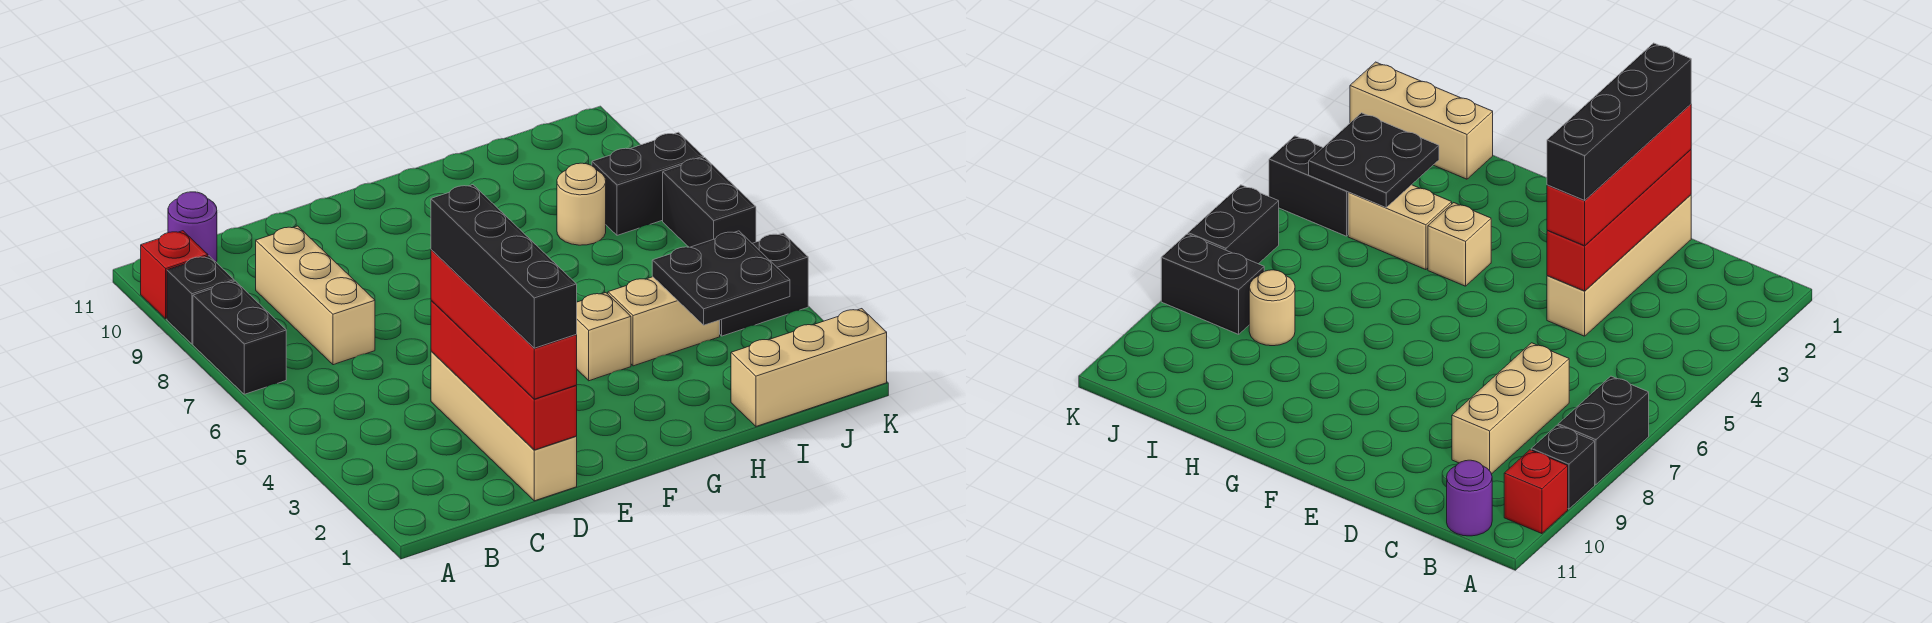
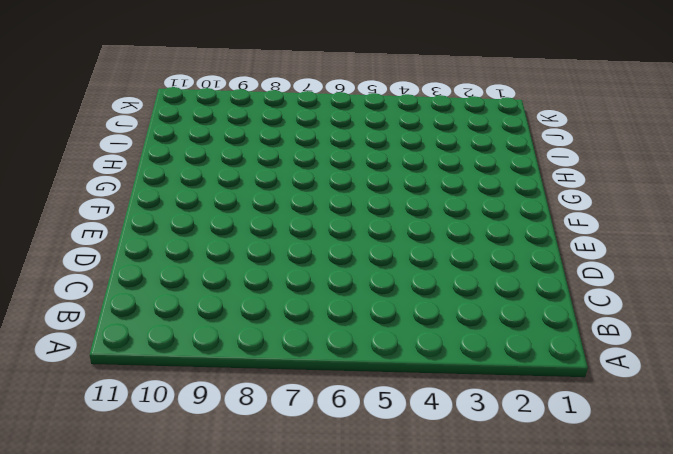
none -> black 1x2 brick [193,281,286,394]
none -> black 1x1 brick [167,256,234,344]
none -> red 1x1 brick [141,231,208,319]

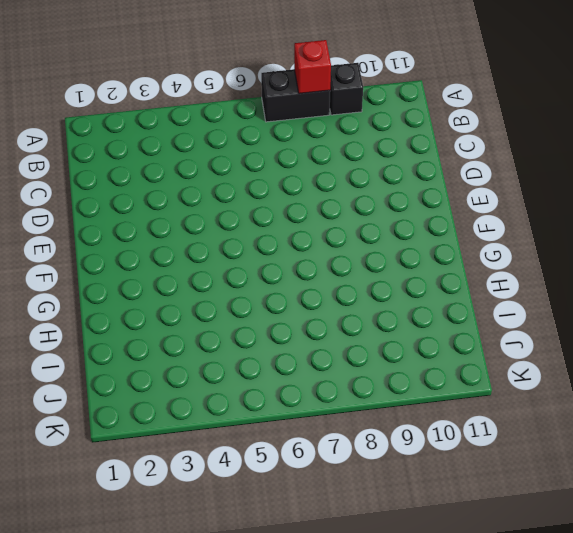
red 1x1 brick [294,40,331,94] -> red 1x1 brick moved to [141,231,208,319]
none -> purple 1x1 round brick [168,192,217,262]
none -> tan 1x3 brick [256,226,375,365]
none -> tan 1x4 brick [431,351,577,501]

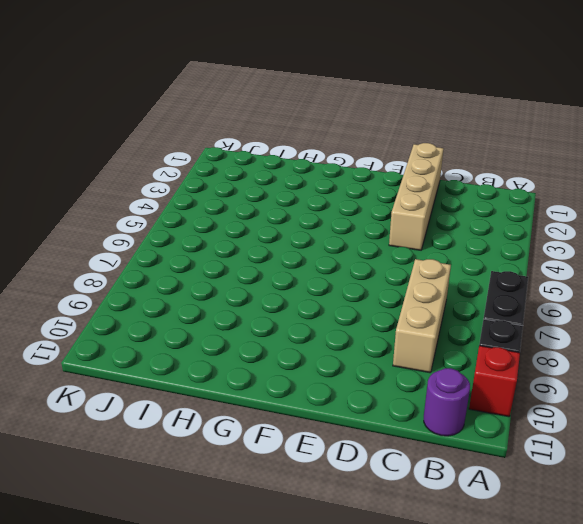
none -> tan 1x1 brick [576,293,631,381]
none -> tan 1x2 brick [608,277,720,366]
none -> tan 1x3 brick [731,309,887,426]

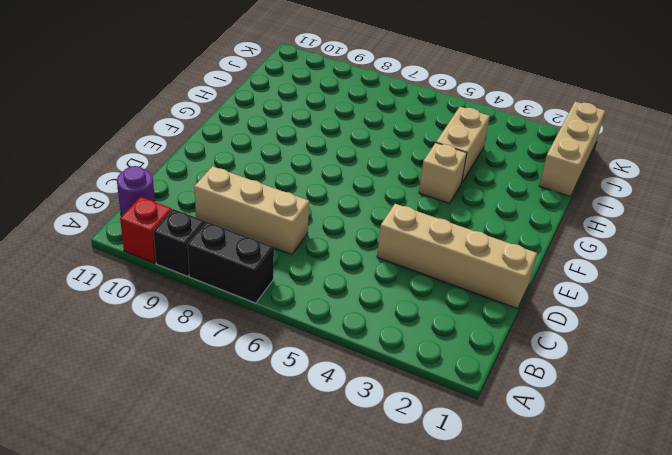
none -> tan 1x1 round brick [557,163,606,245]
none -> black 1x2 brick [720,233,808,336]
none -> black 1x2 brick [592,132,704,235]

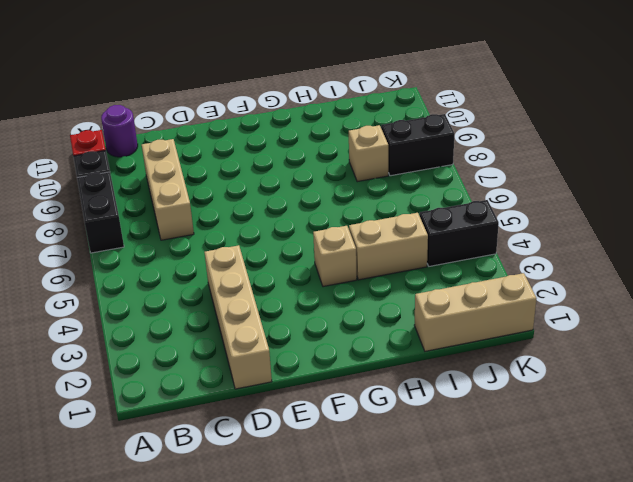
tan 1x1 brick [349,125,388,182] -> tan 1x1 round brick [557,163,606,245]
none -> black 1x2 brick [663,158,756,247]
none -> red 1x4 brick [431,300,577,450]
none -> black 2x2 plate [652,231,790,325]

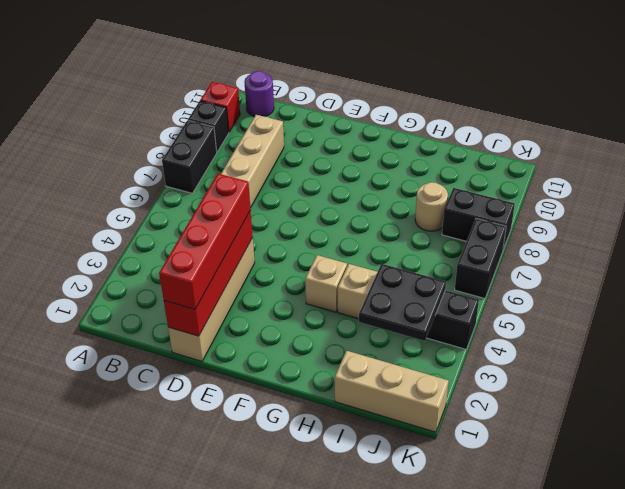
none -> black 1x4 brick [431,185,577,348]

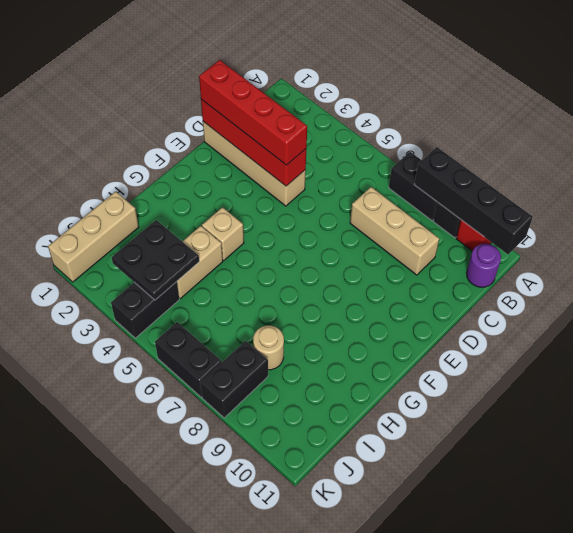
black 1x4 brick [414,147,533,254] -> black 1x4 brick moved to [431,185,577,348]

